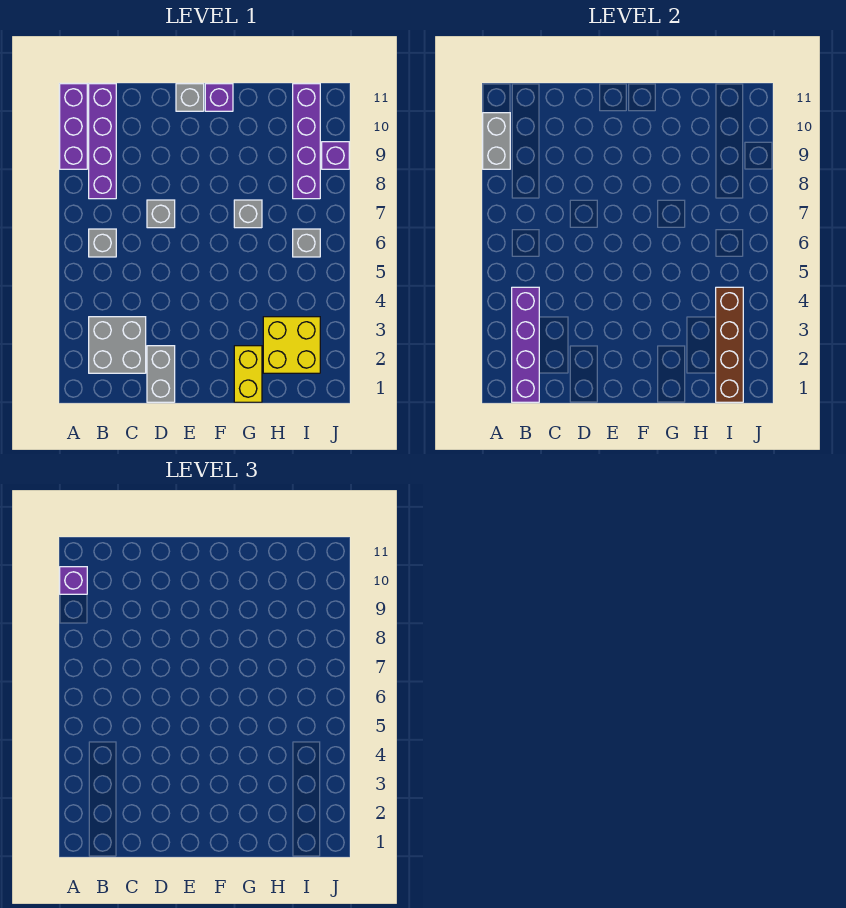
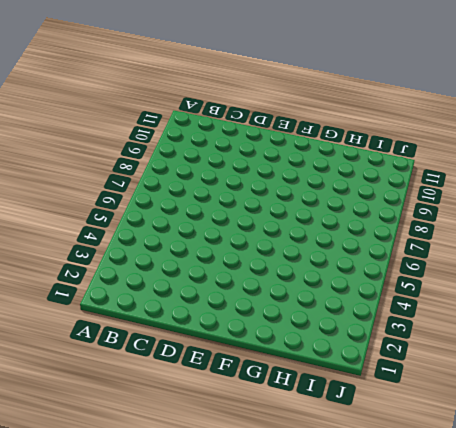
none -> purple 1x3 brick [60,84,87,169]
none -> grey 2x2 brick [89,317,146,373]
none -> grey 1x1 brick [89,229,116,257]

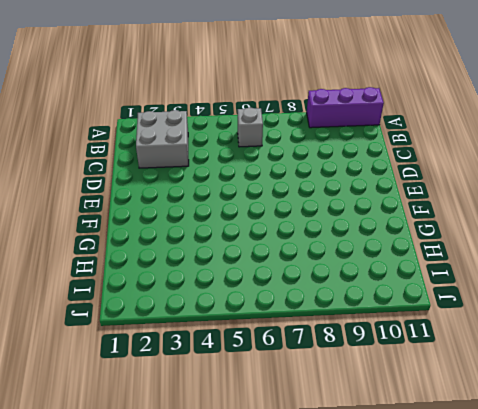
none -> purple 1x4 brick [89,84,116,199]
none -> grey 1x2 brick [147,346,175,402]
none -> grey 1x1 brick [147,200,175,228]

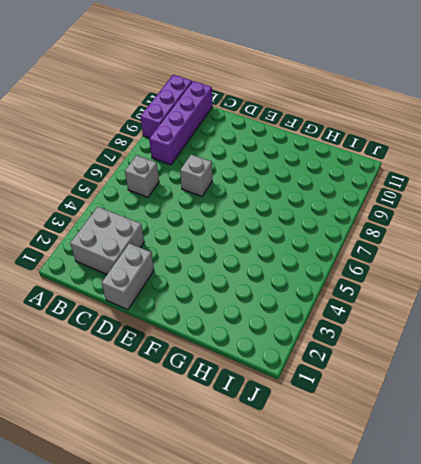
none -> grey 1x1 brick [176,84,204,111]
none -> purple 1x1 brick [205,84,233,111]
none -> yellow 1x2 brick [234,346,262,402]

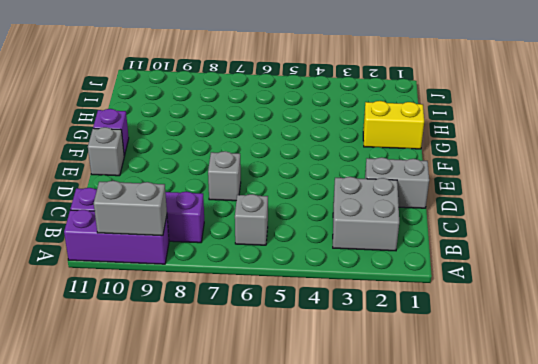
none -> grey 1x1 brick [234,200,262,228]
none -> yellow 2x2 brick [263,317,320,373]
none -> grey 1x1 brick [293,229,320,257]

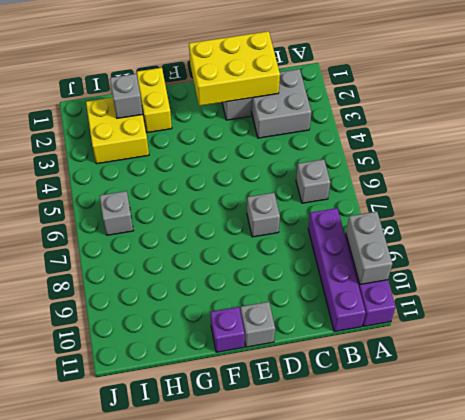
yellow 2x3 brick [189,31,280,106] -> none
grey 1x1 brick [110,74,143,118] -> grey 1x1 brick moved to [234,200,262,228]
none -> purple 1x4 brick [293,84,320,199]
none -> purple 1x1 brick [322,142,349,169]
none -> purple 1x4 brick [512,287,539,402]

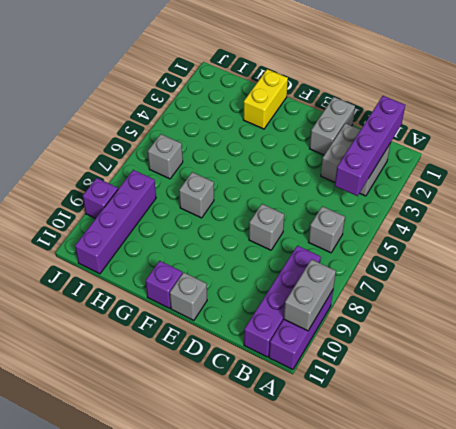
none -> yellow 2x2 brick [263,317,320,373]
none -> brown 1x4 brick [716,287,743,402]
none -> purple 1x1 brick [60,567,87,594]

